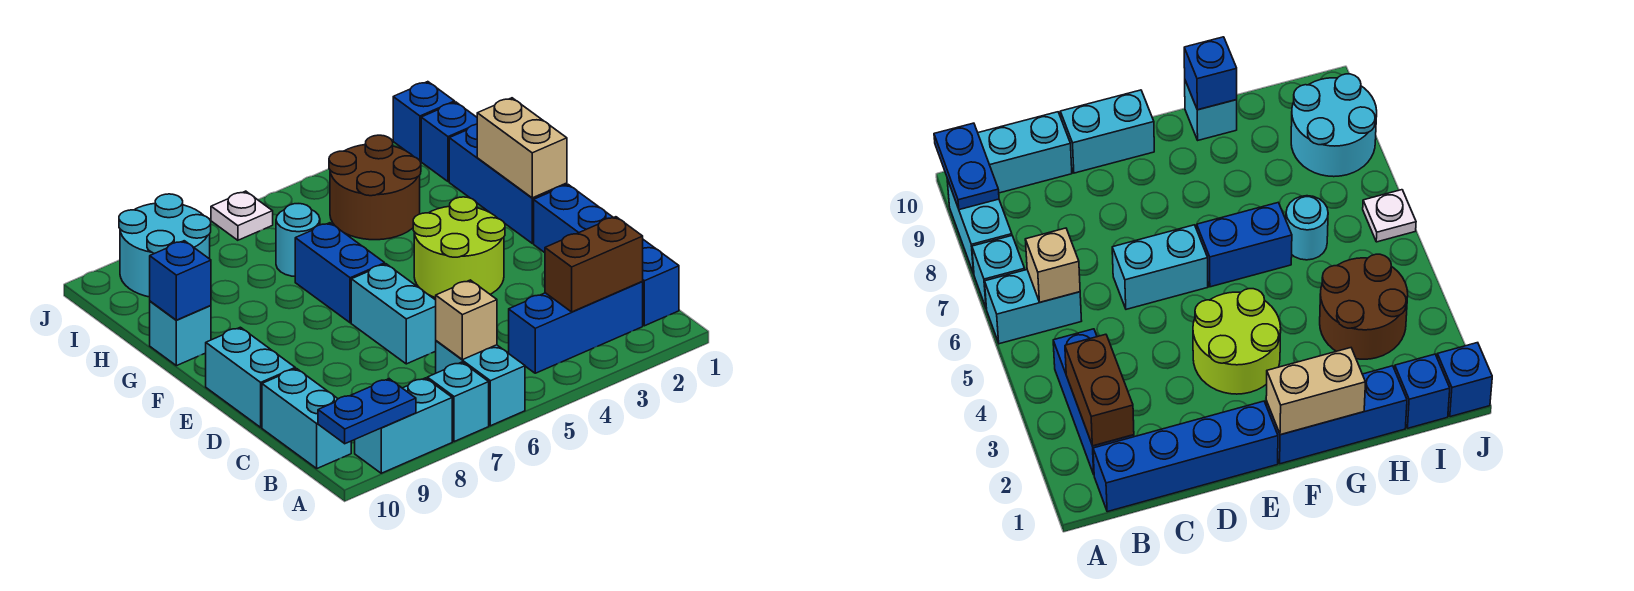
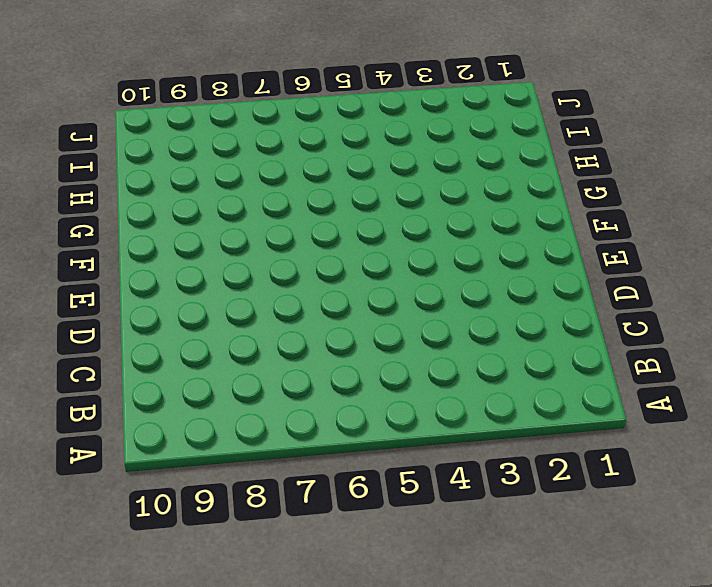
none -> cyan 1x2 brick [436,341,525,426]
none -> cyan 1x1 brick [427,362,489,442]
none -> cyan 1x2 brick [355,378,452,473]

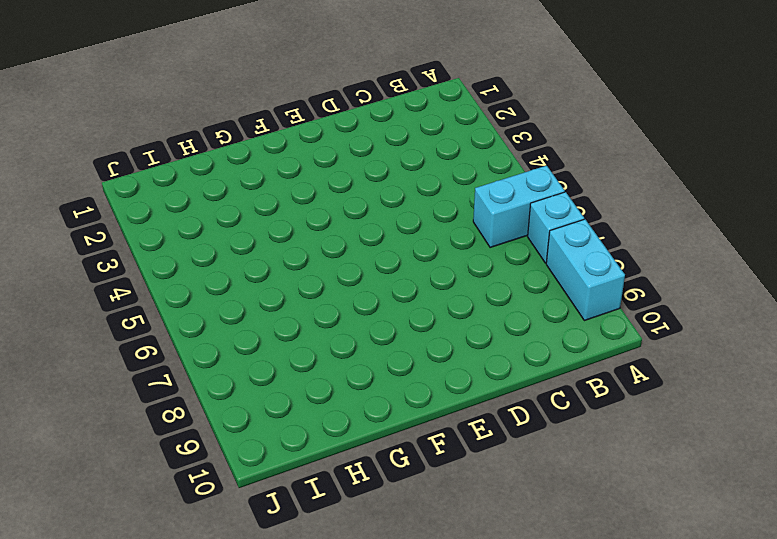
none -> blue 1x4 brick [534,185,679,326]
none -> blue 1x3 brick [509,281,643,373]
none -> cyan 1x2 brick [262,369,351,468]

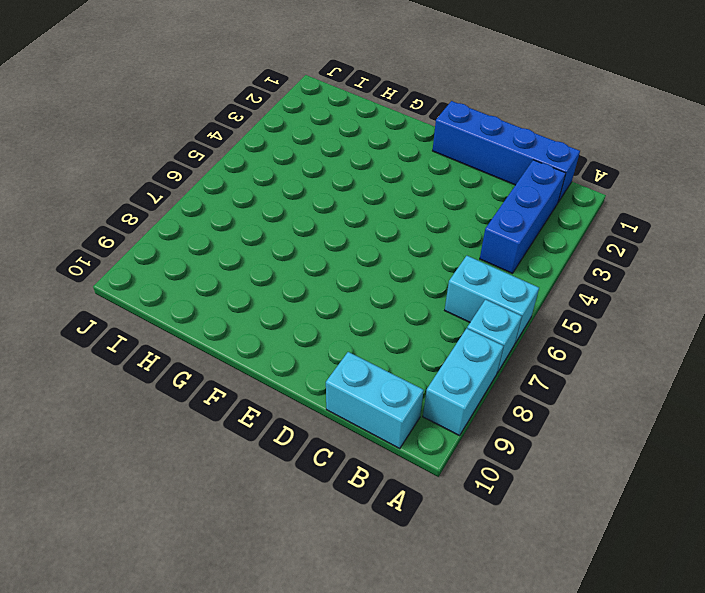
none -> cyan 1x2 brick [351,264,436,364]
none -> cyan 1x2 brick [206,327,295,427]
none -> lime 2x2 round brick [413,197,505,298]

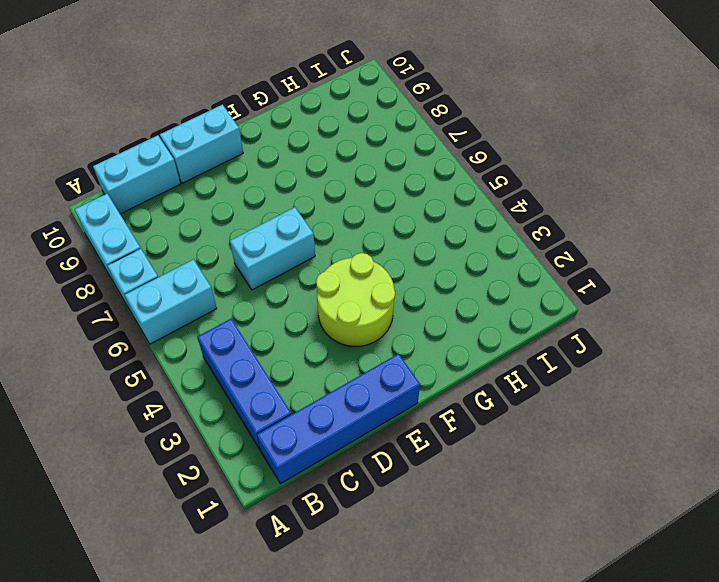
none -> blue 1x3 brick [449,124,567,243]
none -> blue 1x2 brick [295,223,385,323]
none -> cyan 1x1 brick [150,301,211,366]

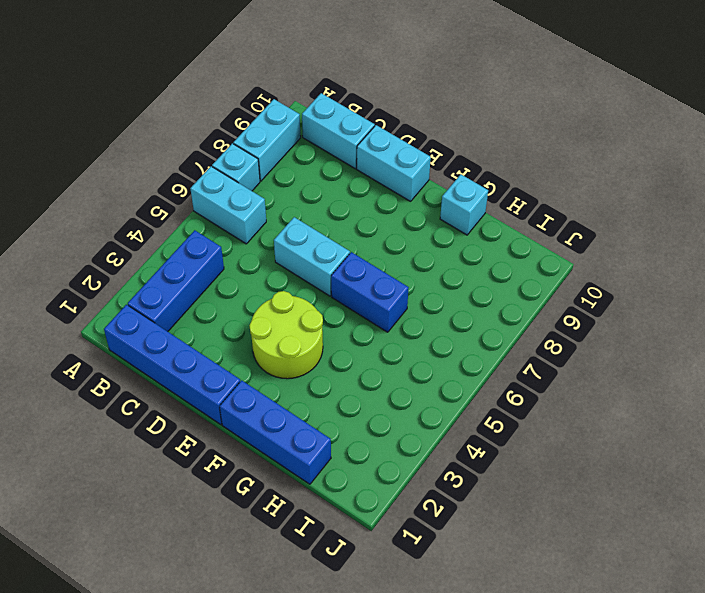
none -> brown 2x2 round brick [329,135,421,240]
none -> cyan 1x1 round brick [276,204,320,276]
none -> blue 1x1 brick [421,102,477,182]

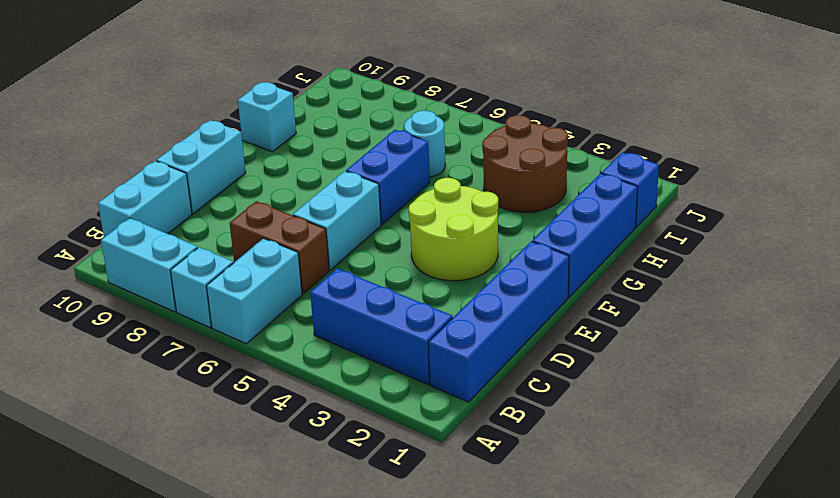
brown 1x2 brick [230,201,329,294] -> brown 1x2 brick moved to [545,217,643,312]
none -> cyan 2x2 round brick [119,194,211,297]
none -> blue 1x1 brick [393,82,455,161]
none -> white 1x1 plate [211,191,273,240]

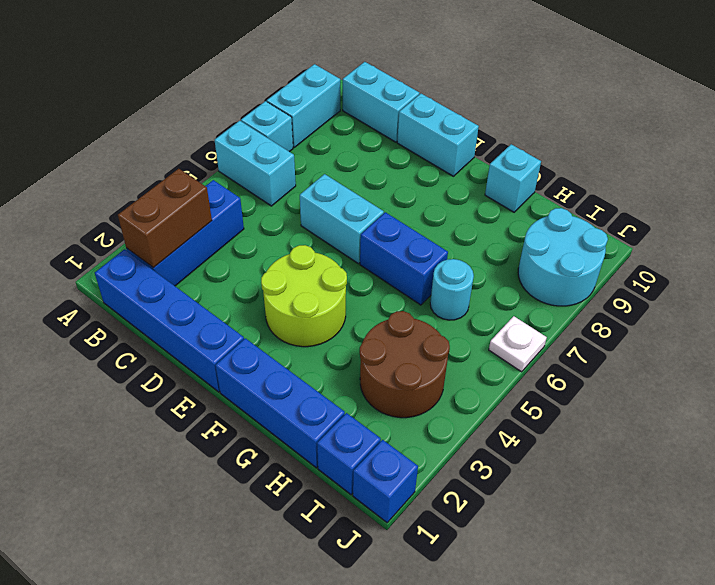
none -> blue 1x2 plate [318,379,416,444]
none -> tan 1x1 brick [436,280,497,360]
none -> tan 1x2 brick [477,98,567,198]

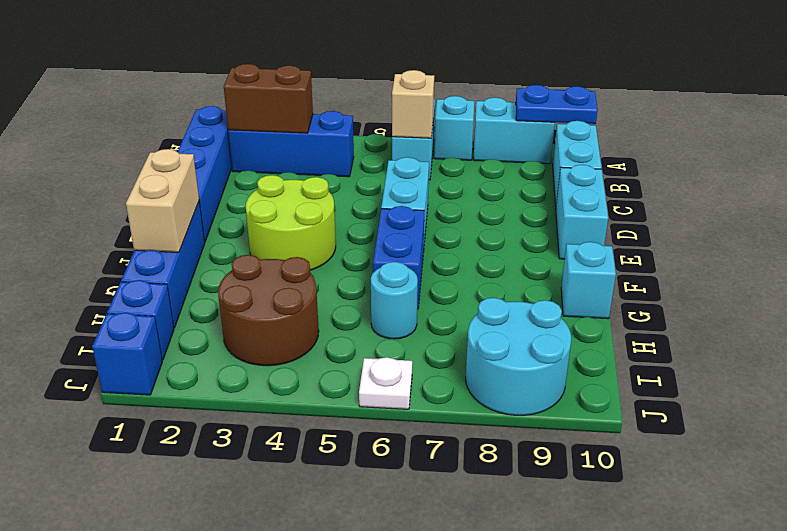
none -> blue 1x1 brick [150,241,211,320]

